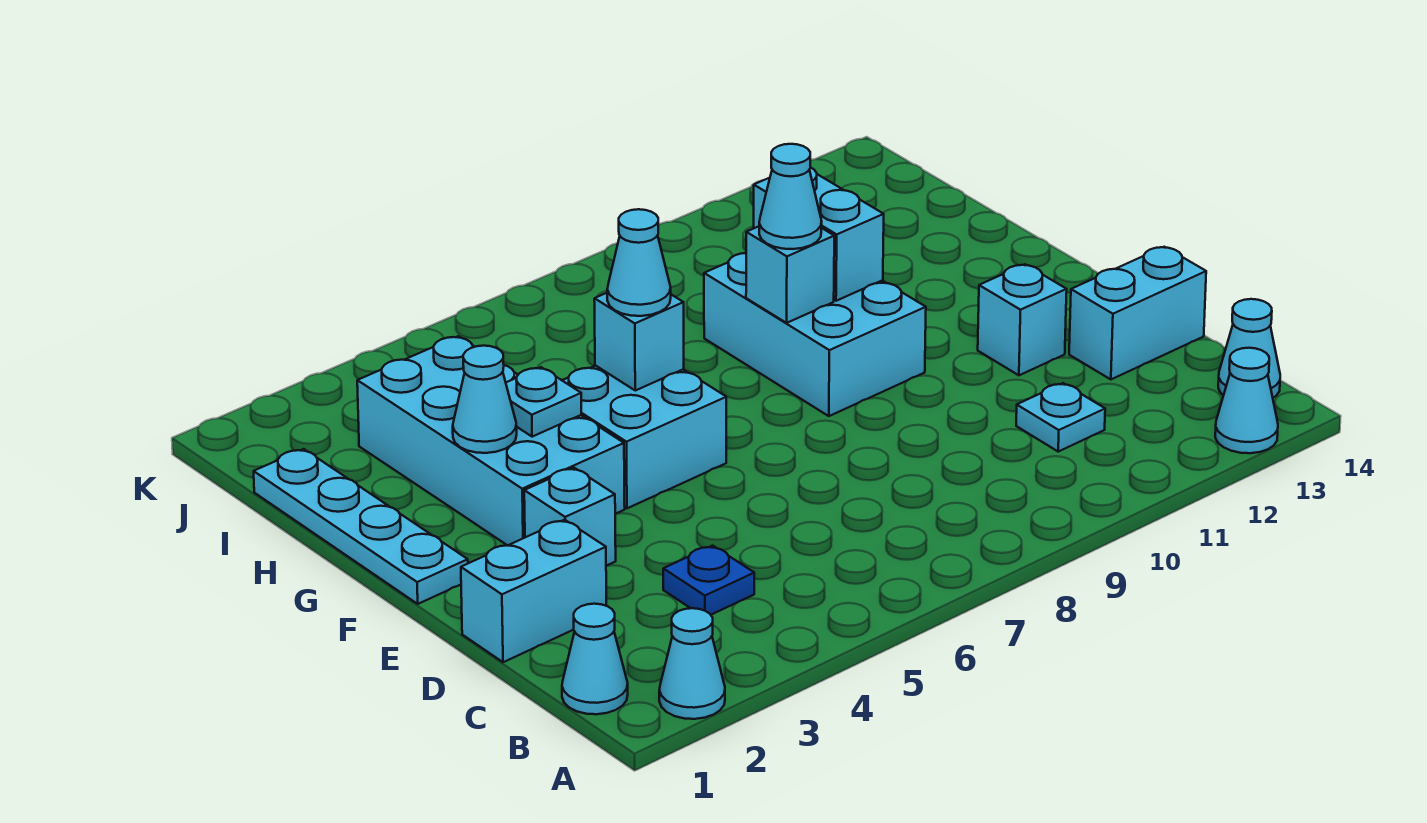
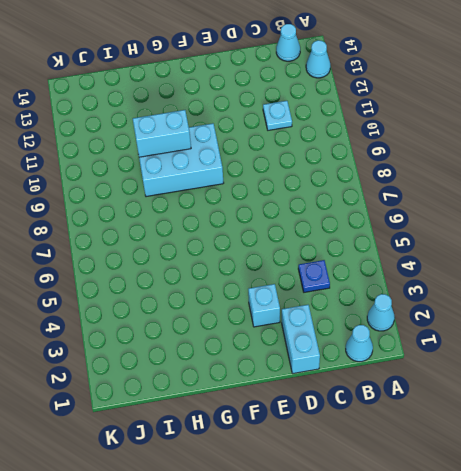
none -> cyan 1x2 brick [1069,247,1206,379]
none -> cyan 1x1 brick [978,264,1067,375]
none -> cyan 1x4 plate [254,449,468,604]

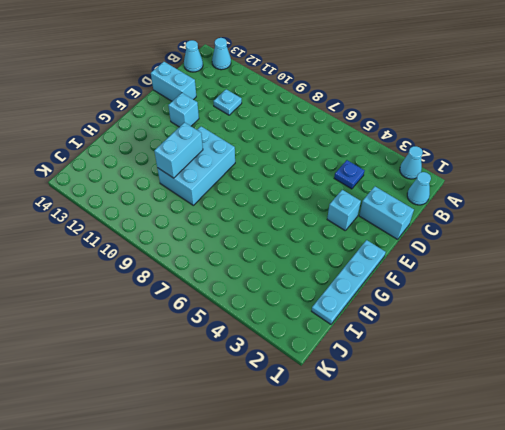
none -> cyan 2x4 brick [357,336,625,545]
none -> cyan 2x2 brick [562,366,726,508]
none -> cyan 1x1 cone [453,346,517,453]

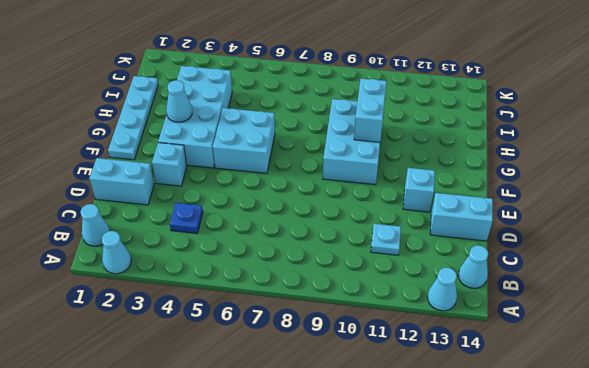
none -> cyan 1x1 plate [506,367,581,437]
none -> cyan 1x1 brick [594,293,684,390]
none -> cyan 1x1 brick [746,226,834,323]

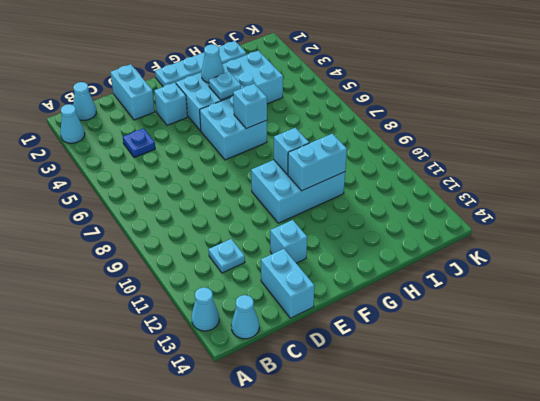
none -> cyan 1x1 cone [607,209,671,316]
none -> cyan 1x1 cone [759,144,822,249]

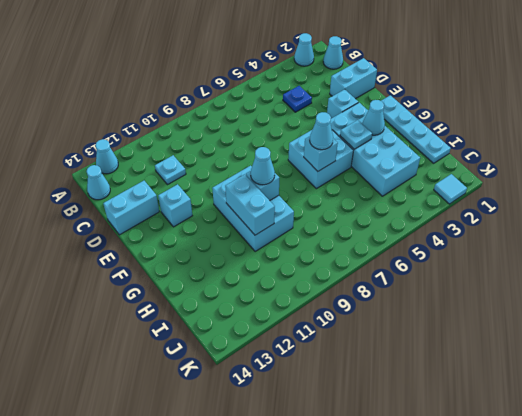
cyan 1x1 tile [434,174,467,204] -> none

